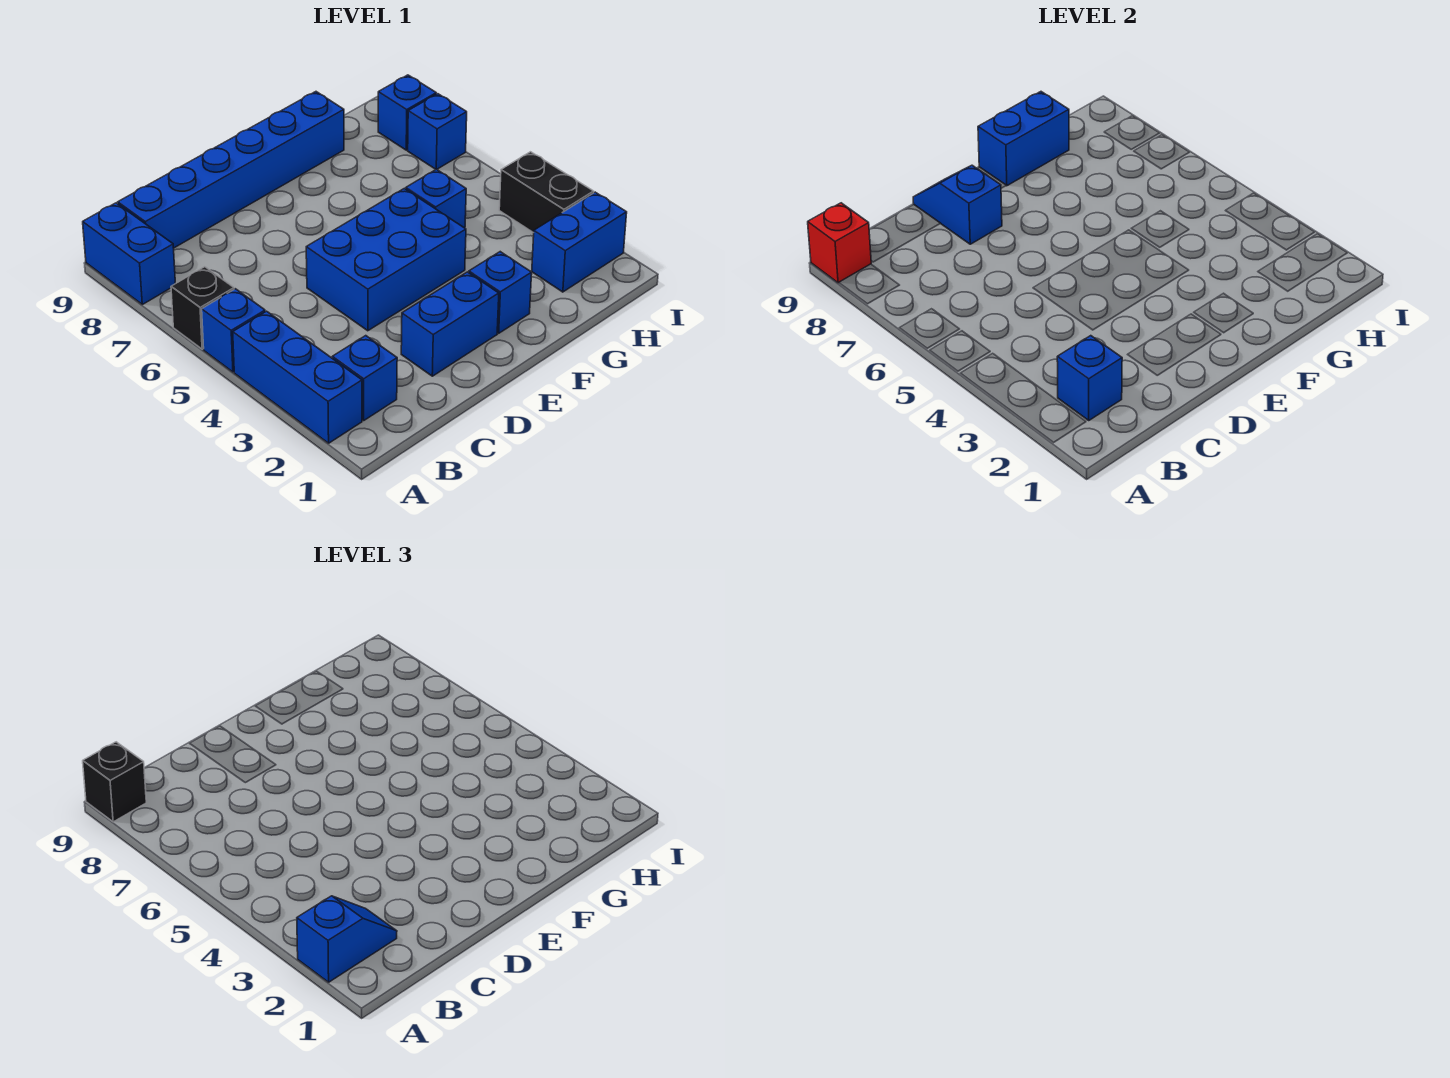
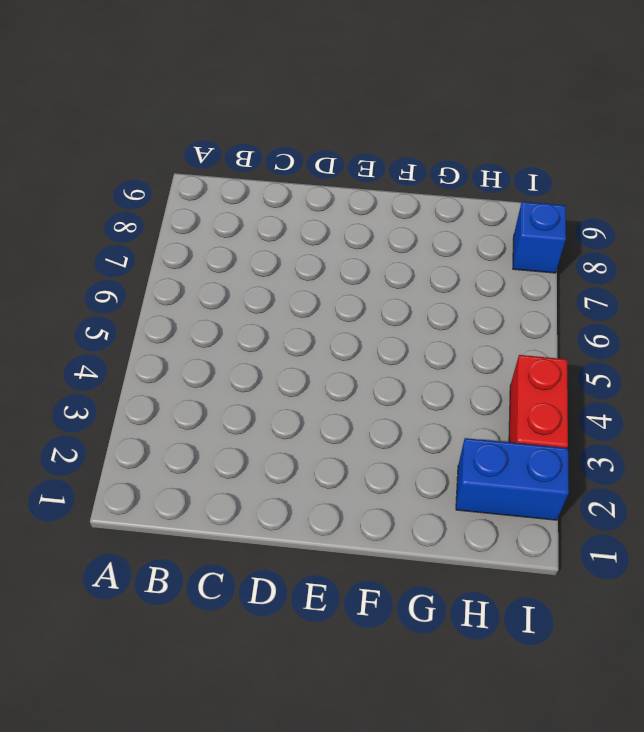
red 1x2 brick [509,355,568,448] -> black 1x2 brick [499,152,594,233]
none -> blue 1x3 brick [233,311,362,443]
none -> blue 1x1 brick [202,289,265,372]
none -> black 1x1 brick [171,267,234,349]

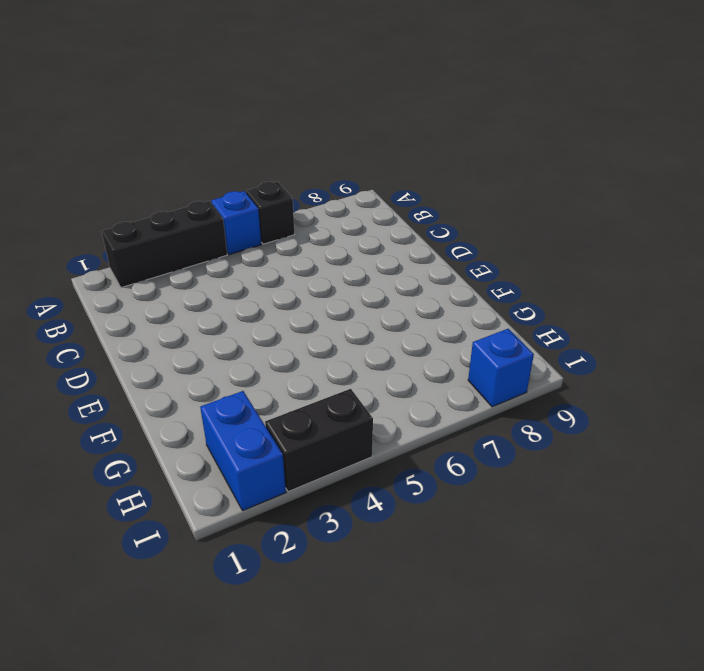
black 1x3 brick [102,201,227,288] -> blue 1x3 brick [233,311,362,443]
none -> blue 1x2 brick [83,203,175,304]
none -> blue 1x1 brick [332,336,397,420]
none -> blue 1x6 brick [118,92,344,248]

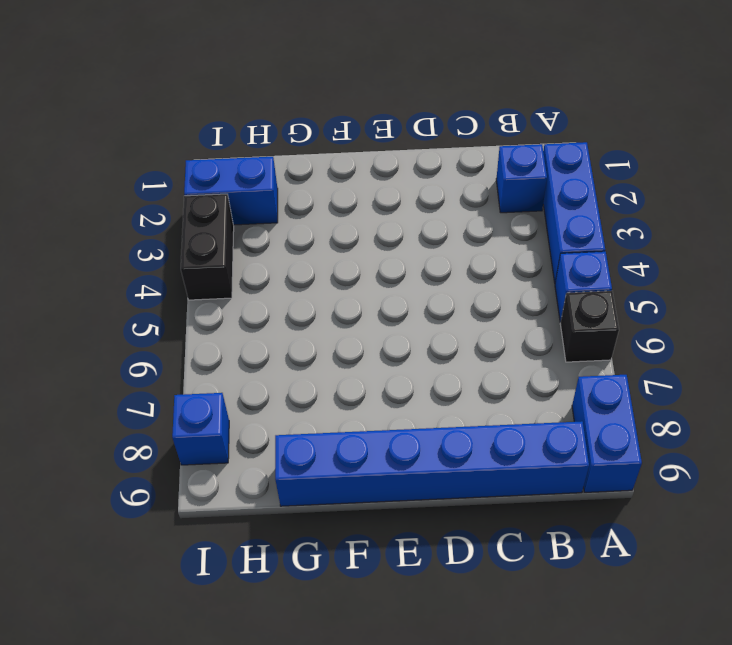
none -> blue 1x2 brick [401,272,499,376]
none -> blue 2x3 brick [306,188,466,331]
none -> blue 1x1 brick [469,252,532,333]

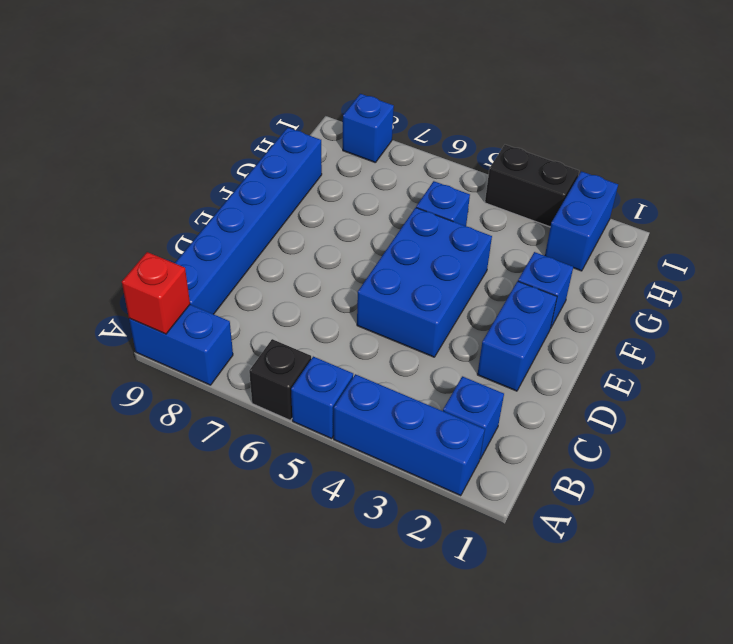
none -> blue 1x1 brick [408,94,467,169]
none -> blue 1x1 brick [1057,336,1122,420]
none -> blue 1x2 slope [913,165,1002,244]

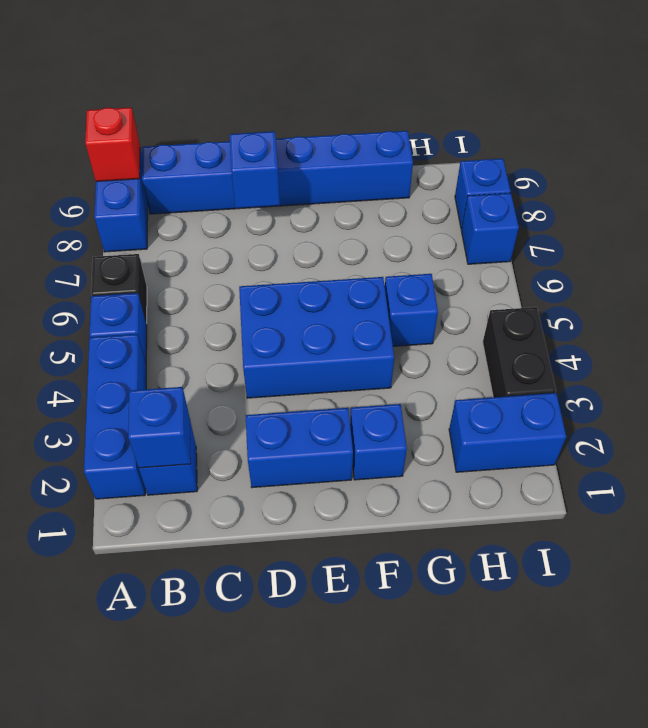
none -> blue 1x2 brick [978,92,1069,186]
none -> blue 1x2 slope [297,896,397,982]
none -> black 1x1 brick [83,742,146,822]

